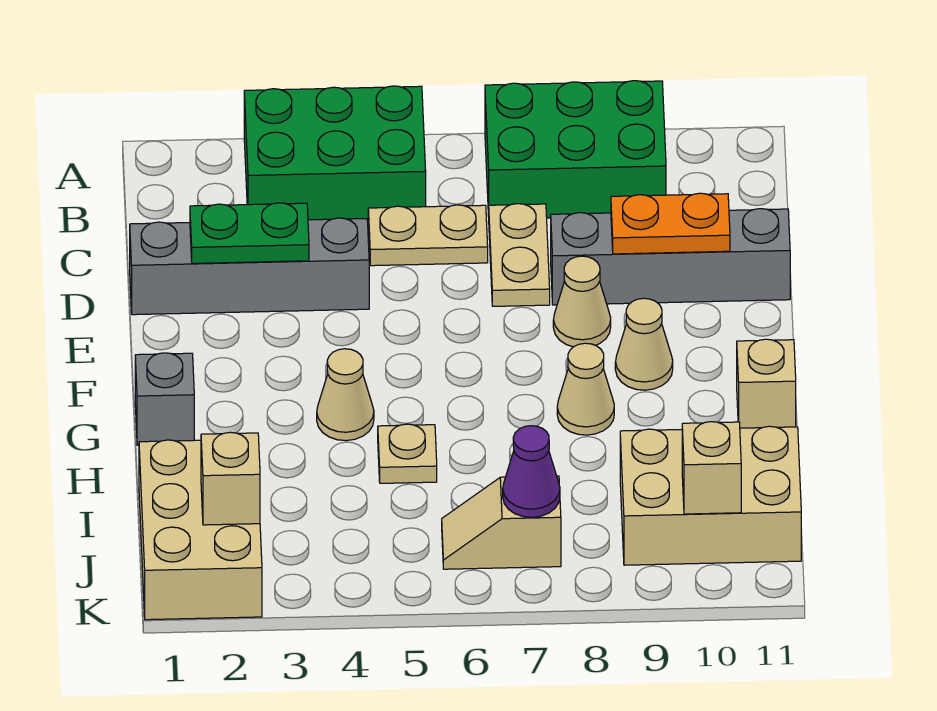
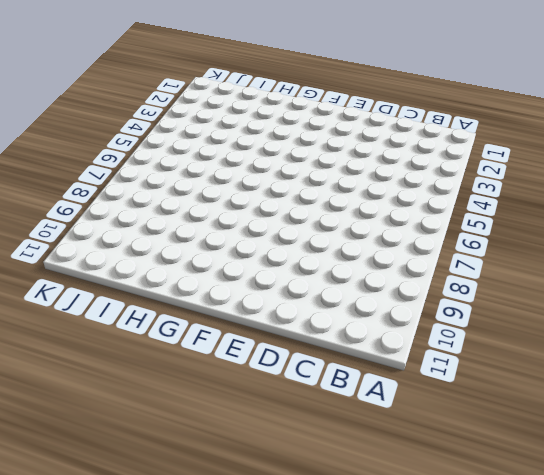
none -> green 2x3 brick [244,86,426,221]
none -> green 2x3 brick [485,81,666,218]
none -> tan 1x2 plate [368,205,488,266]

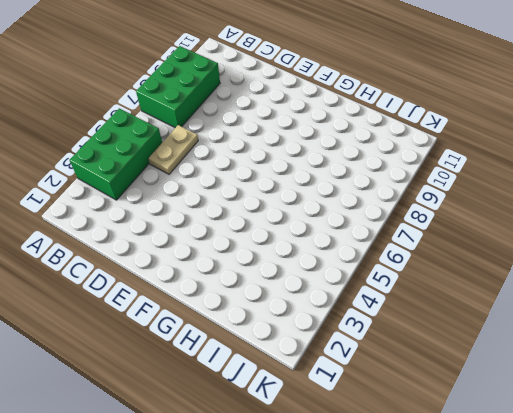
none -> tan 1x2 plate [489,204,550,306]
none -> grey 1x4 brick [130,218,369,315]
none -> grey 1x4 brick [551,209,790,305]

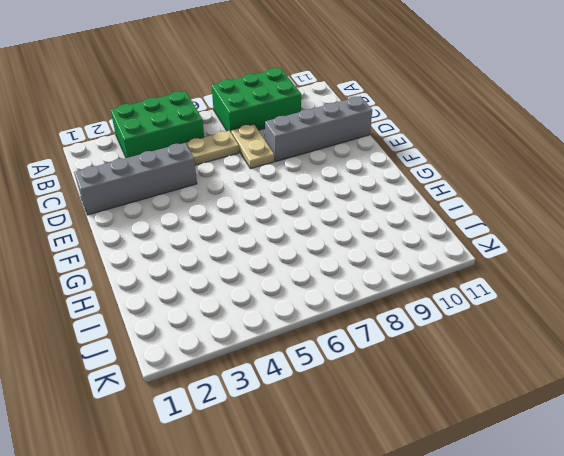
none -> tan 1x1 cone [553,256,611,347]
none -> tan 1x1 cone [615,298,673,390]
none -> grey 1x1 brick [135,353,194,445]

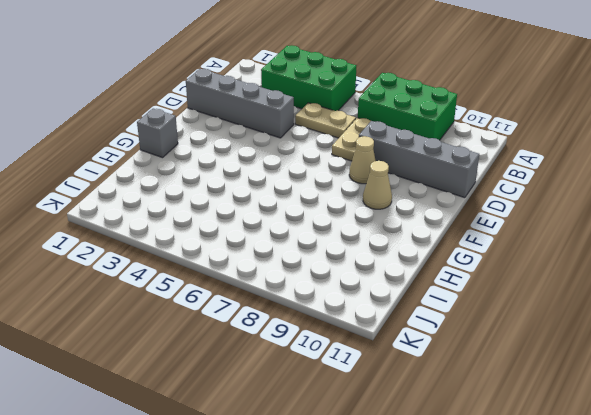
none -> tan 1x1 cone [317,349,374,441]
none -> tan 1x1 cone [557,343,614,435]
none -> tan 1x1 brick [737,339,796,428]

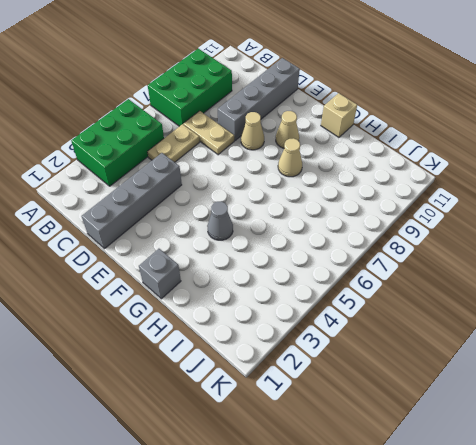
grey 1x1 cone [207,201,233,240] -> tan 1x1 cone [317,349,374,441]
none -> tan 1x1 plate [378,424,437,483]
none -> tan 2x3 brick [139,440,262,620]
none -> tan 2x3 brick [620,426,801,565]

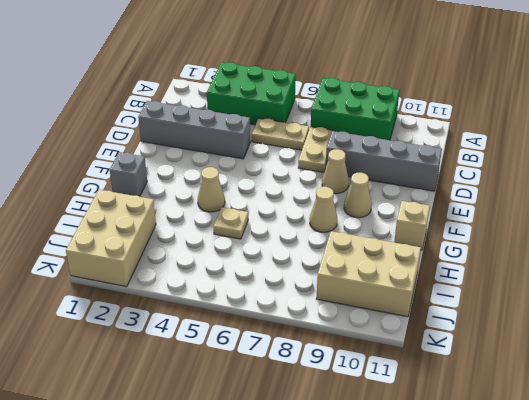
none -> tan 1x2 slope [442,476,561,569]
none -> green 1x2 plate [190,203,309,263]
none -> orange 1x2 plate [611,193,730,254]

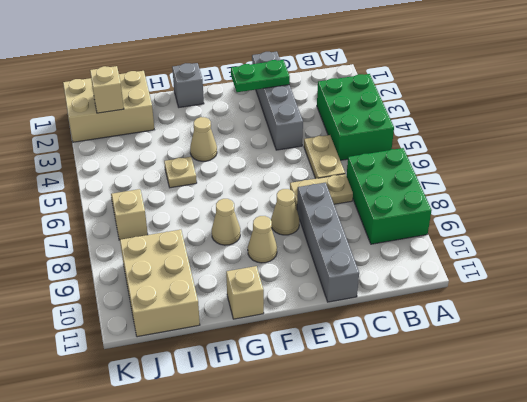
green 1x2 plate [231,60,290,92] -> green 1x2 plate turned to [190,203,309,263]
none -> orange 1x2 plate [611,193,730,254]
none -> purple 1x1 cone [503,426,560,517]
none -> tan 1x1 brick [682,422,741,514]

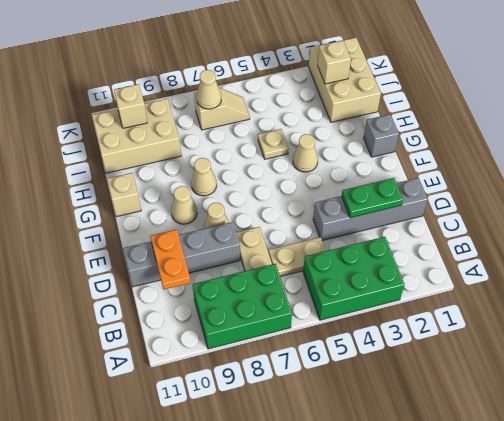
orange 1x2 plate [150,229,191,289] -> orange 1x2 plate turned to [611,193,730,254]
tan 1x1 cone [197,70,221,109] -> purple 1x1 cone [503,426,560,517]

